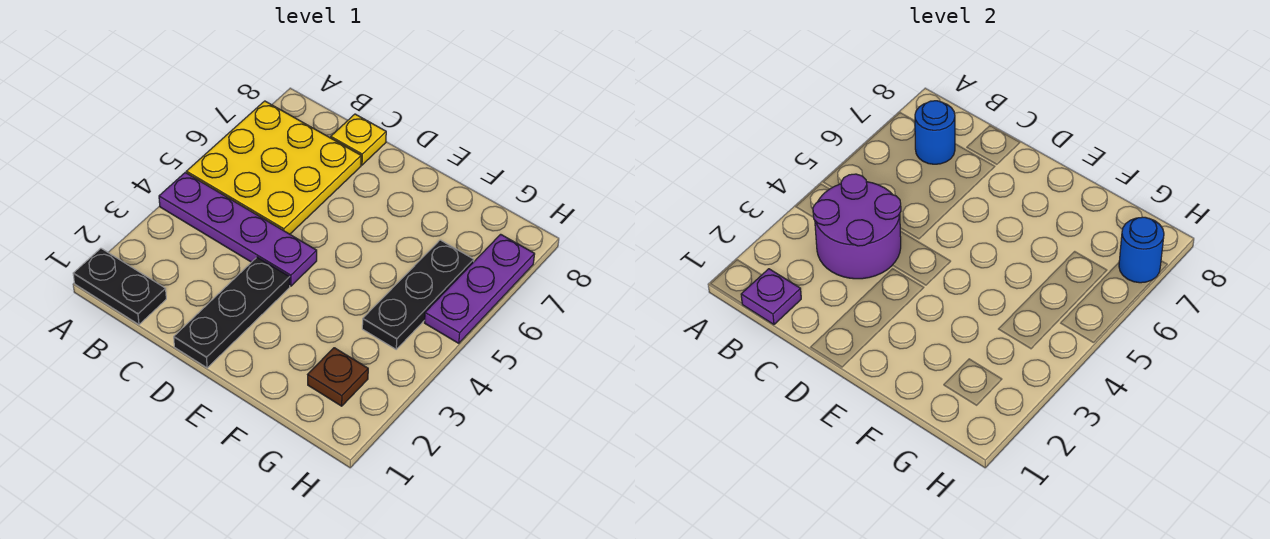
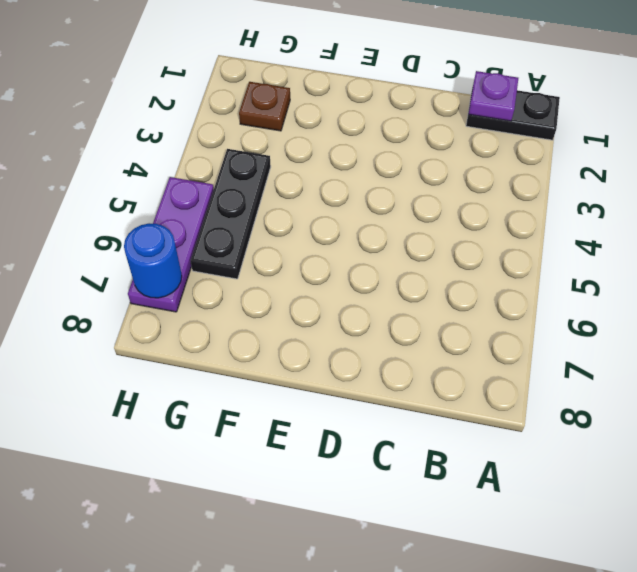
none -> purple 1x4 plate [159,173,317,286]
none -> yellow 3x3 plate [186,101,361,234]
none -> yellow 1x1 plate [331,114,386,165]

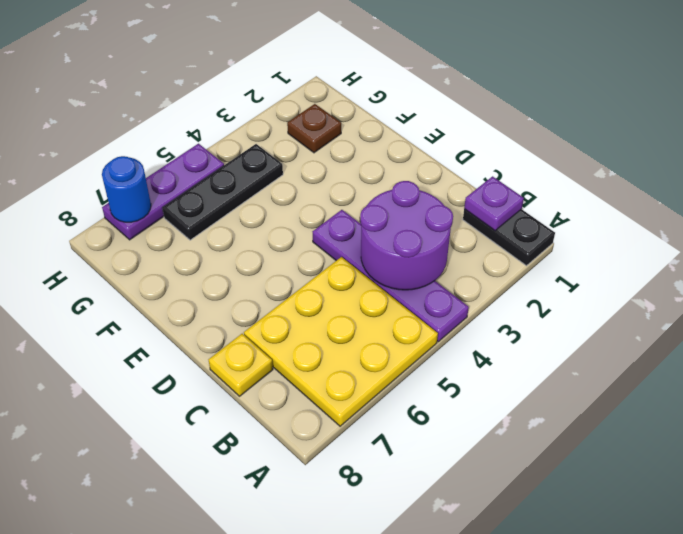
none -> black 1x3 plate [174,257,290,368]
none -> blue 1x1 round brick [915,101,955,164]

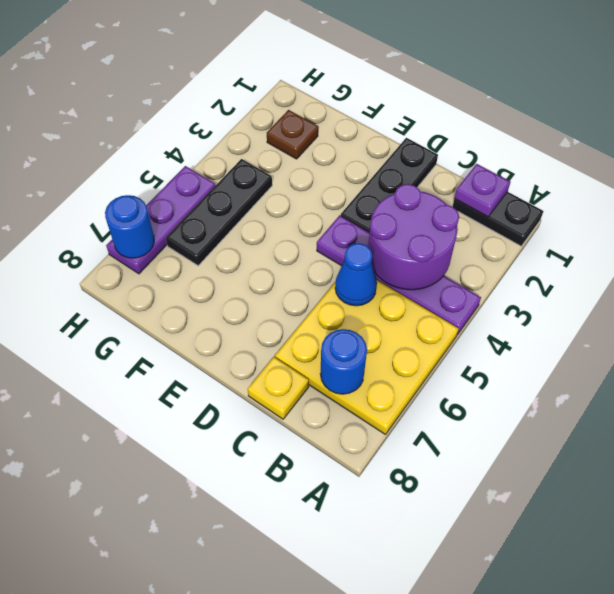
blue 1x1 cone [335,243,377,306] -> none

